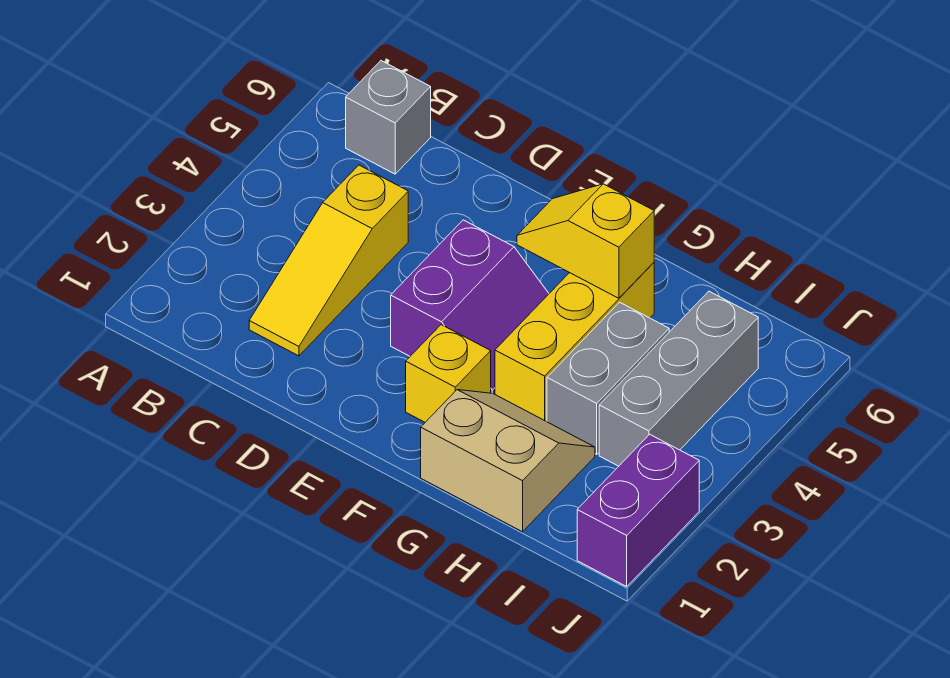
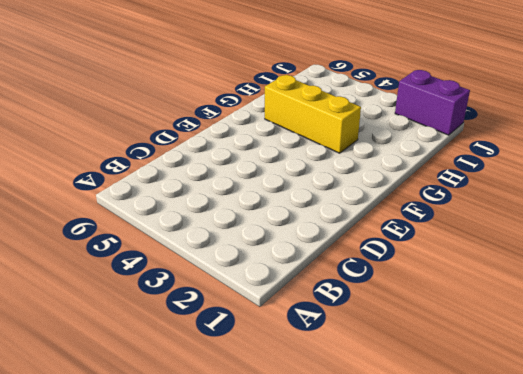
none -> grey 1x1 brick [346,61,431,174]
none -> yellow 1x3 slope [249,165,408,356]

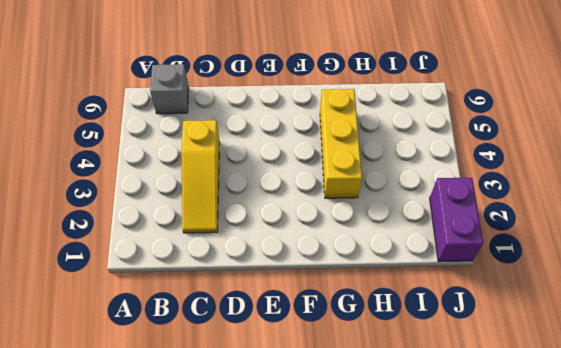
none -> purple 2x2 slope [391,220,549,394]
none -> yellow 1x1 brick [406,325,491,422]

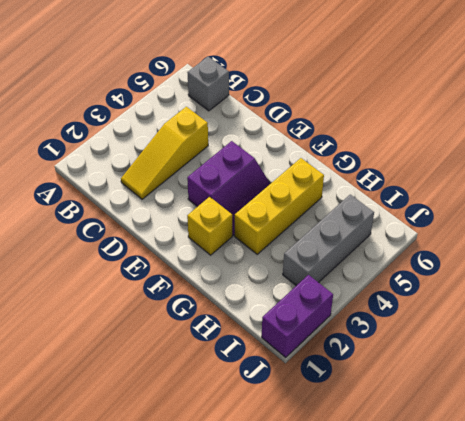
none -> tan 2x2 slope [421,390,595,532]
none -> grey 1x2 brick [547,302,669,454]

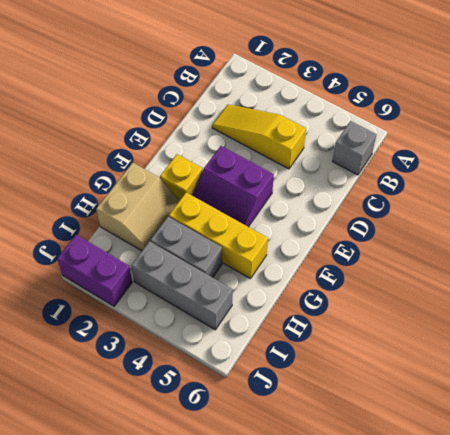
none -> yellow 1x2 slope [517,184,654,298]

